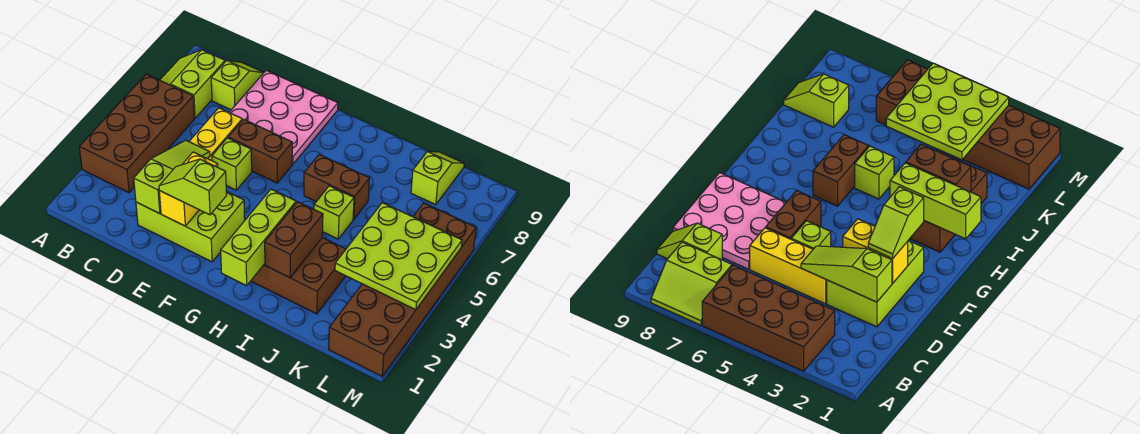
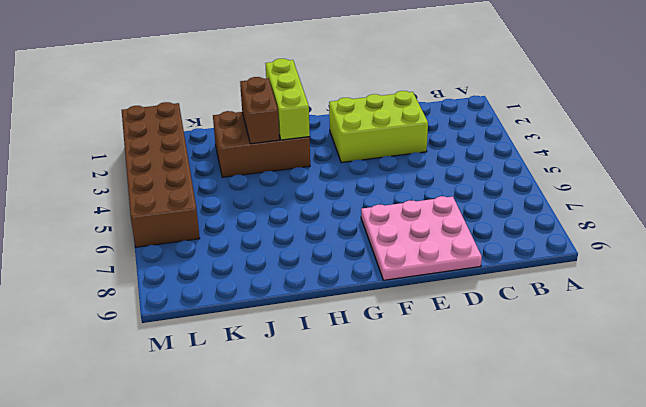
none -> brown 2x4 brick [79,74,194,193]
none -> lime 2x2 slope [160,50,225,118]
none -> lime 1x2 slope [211,60,264,110]

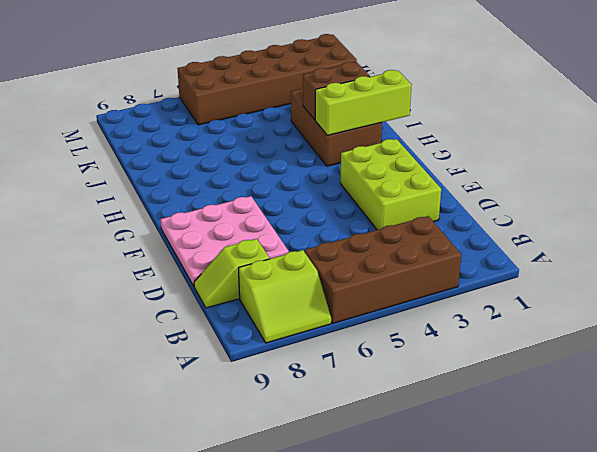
none -> yellow 1x3 brick [189,108,242,161]
none -> lime 1x1 brick [212,138,252,190]
none -> brown 1x2 brick [228,119,292,183]

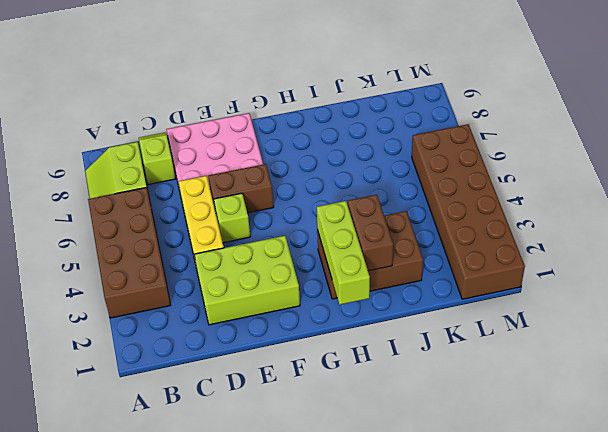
none -> brown 1x2 brick [304,155,369,219]
none -> lime 1x1 brick [314,186,354,239]
none -> lime 1x2 slope [411,152,464,205]

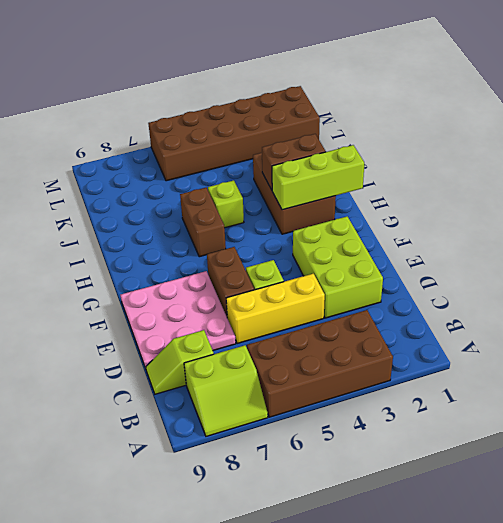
none -> lime 1x2 slope [411,152,464,205]
none -> lime 1x3 slope [134,140,210,214]
none -> yellow 1x2 brick [159,152,218,226]

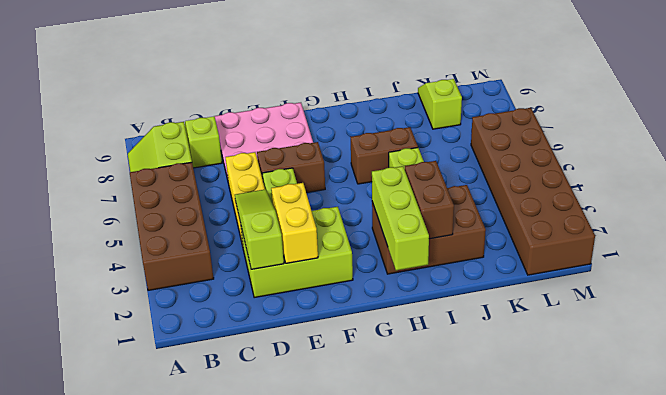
none -> lime 3x3 plate [335,203,462,310]
none -> lime 1x2 slope [159,159,227,215]

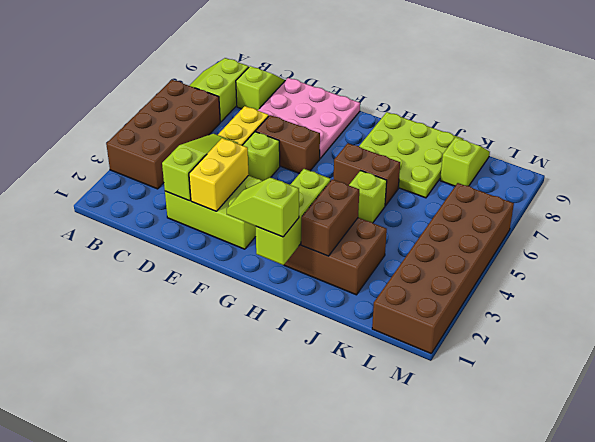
lime 1x2 slope [227,177,299,237] -> lime 1x2 slope moved to [159,159,227,215]
lime 3x3 plate [359,112,463,198] -> lime 3x3 plate moved to [335,203,462,310]

